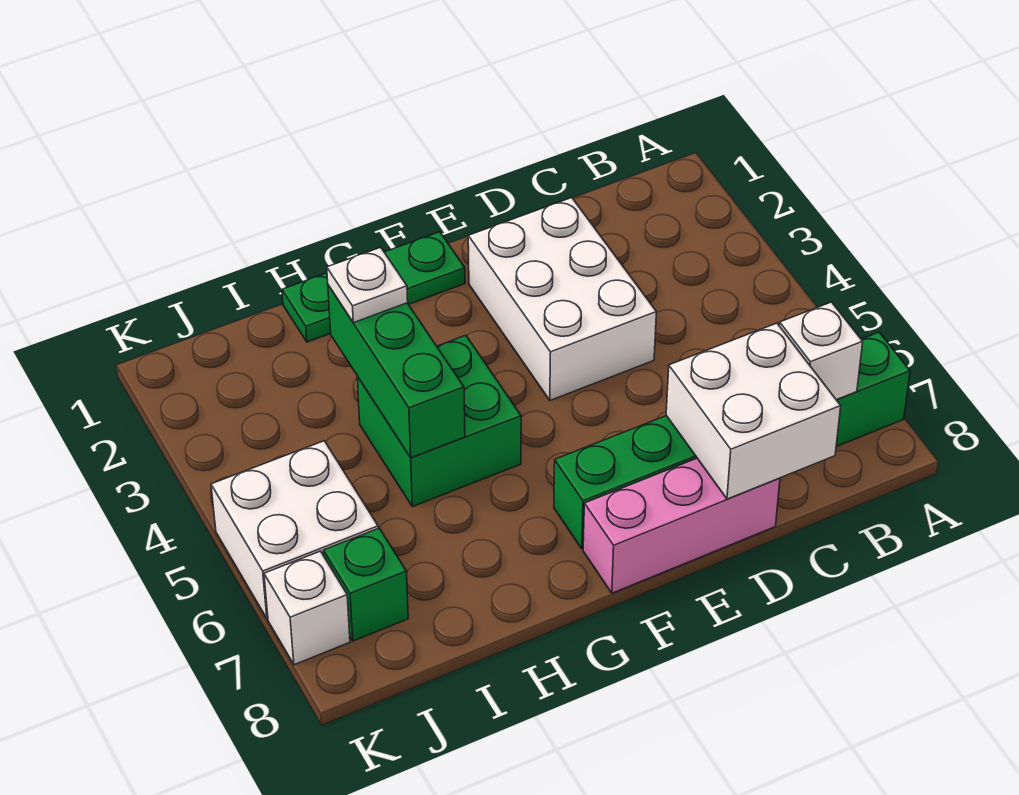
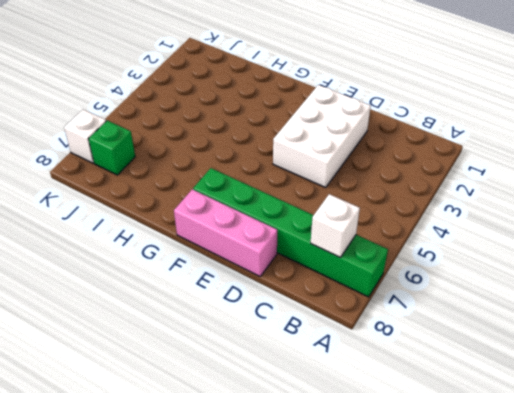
none -> green 1x3 plate [282,232,465,342]
none -> green 2x2 brick [357,335,521,507]
none -> white 2x2 brick [211,441,378,619]

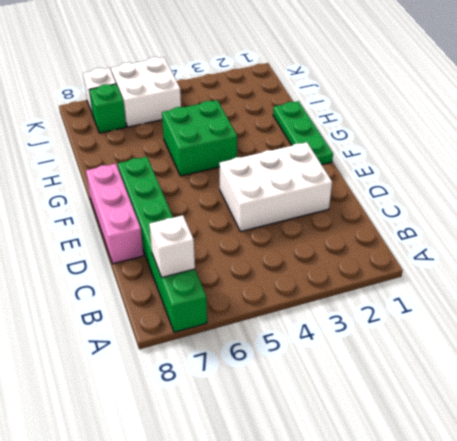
none -> white 2x2 brick [666,323,841,499]
none -> green 1x3 brick [328,285,465,458]
none -> white 1x1 plate [327,247,408,323]

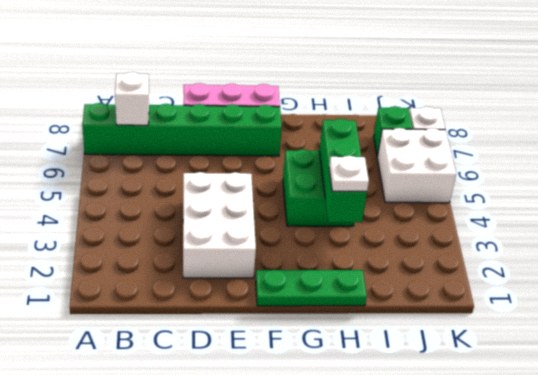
none -> white 2x2 brick [666,323,841,499]

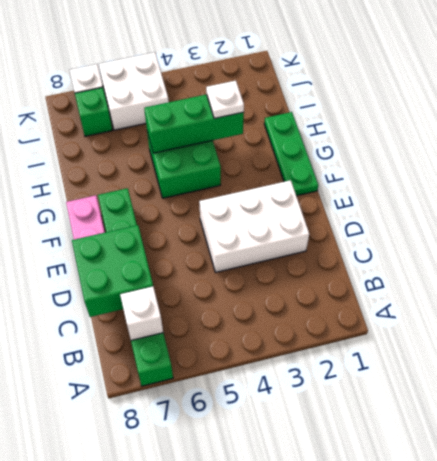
green 2x2 brick [72,225,153,317] -> white 2x2 brick [666,323,841,499]

